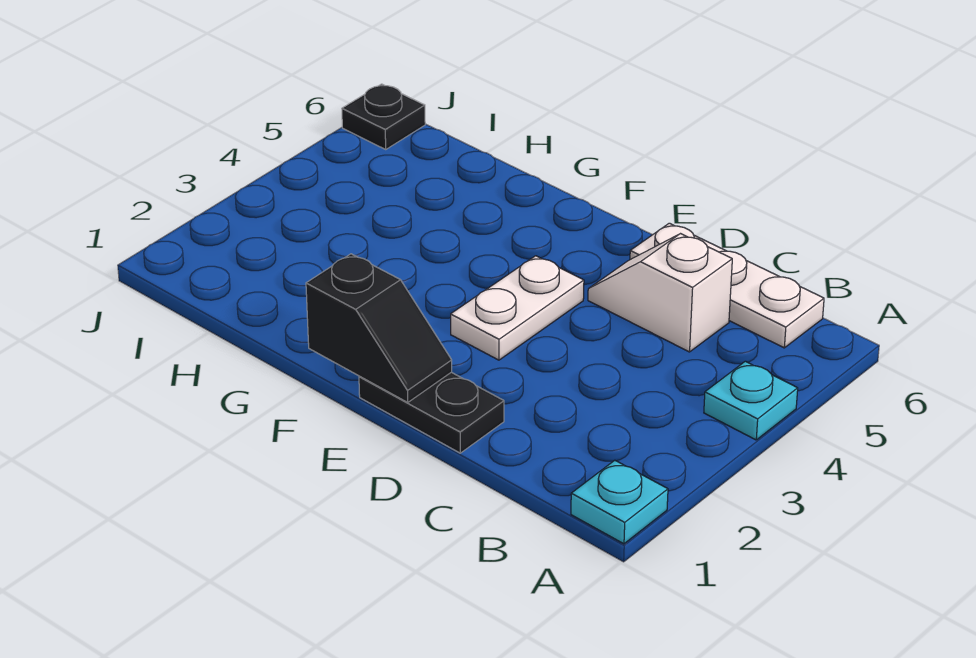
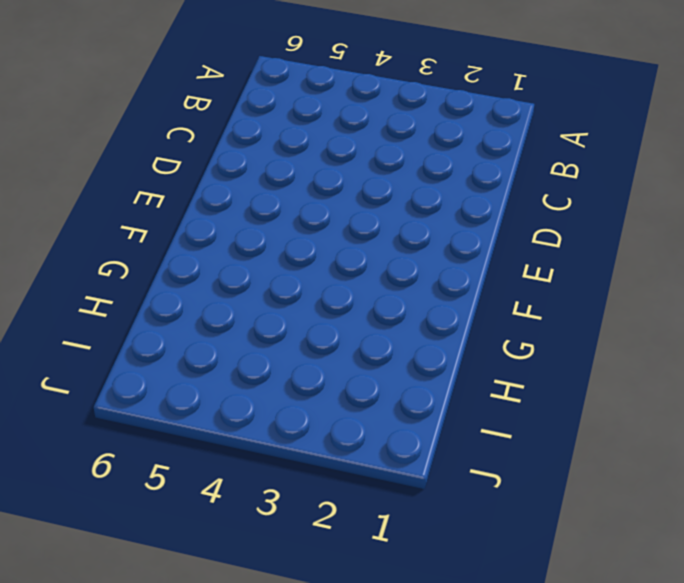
none -> cyan 1x1 plate [571,460,668,544]
none -> cyan 1x1 plate [704,361,798,440]

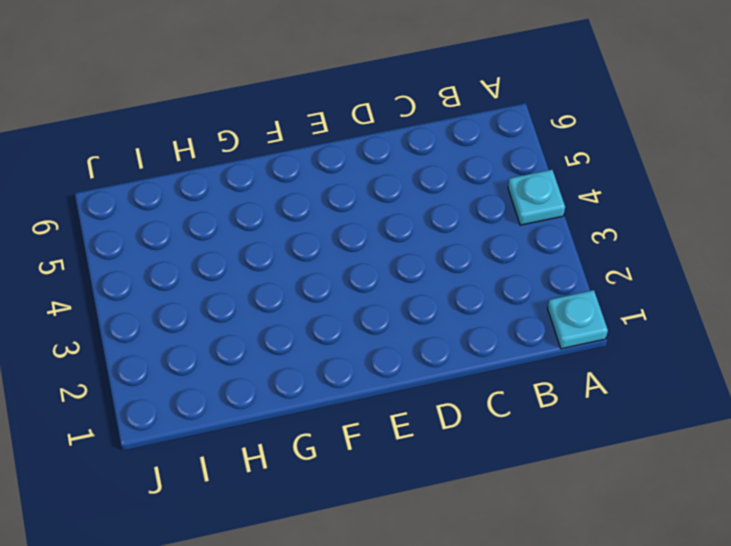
none -> white 1x3 plate [630,223,824,348]
none -> white 1x2 slope [588,234,732,352]

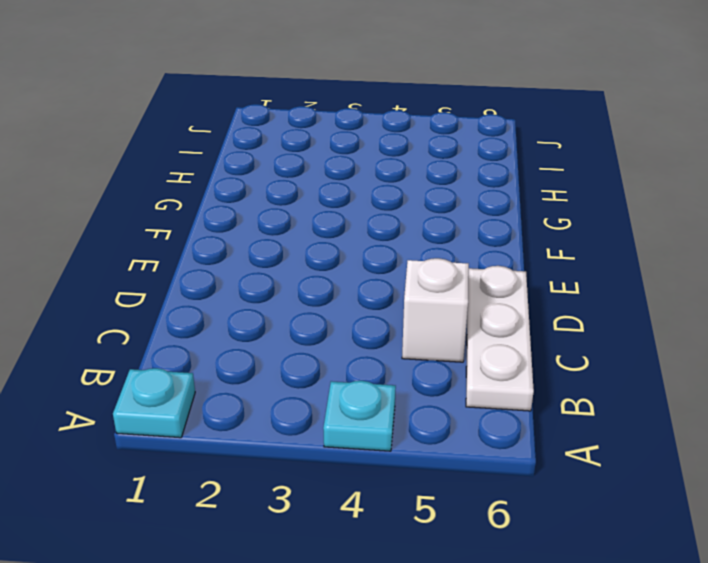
none -> black 1x2 plate [359,372,504,453]
none -> white 1x2 plate [451,256,584,360]

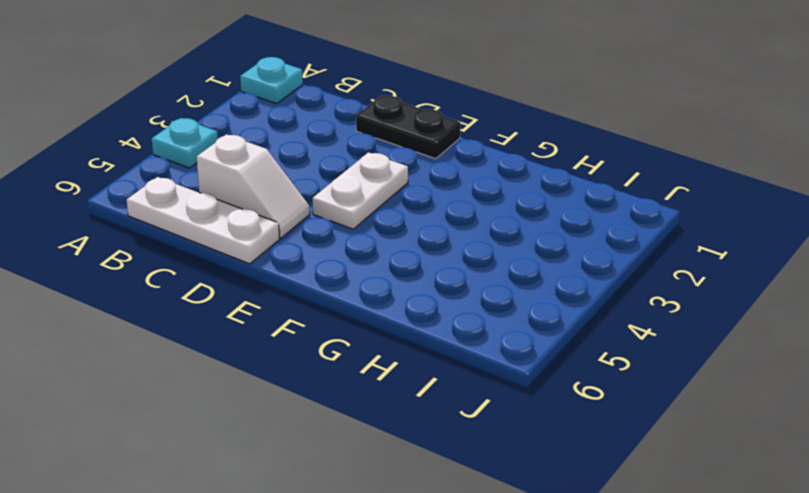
none -> black 1x1 plate [342,84,425,149]
none -> black 1x2 slope [306,254,452,402]

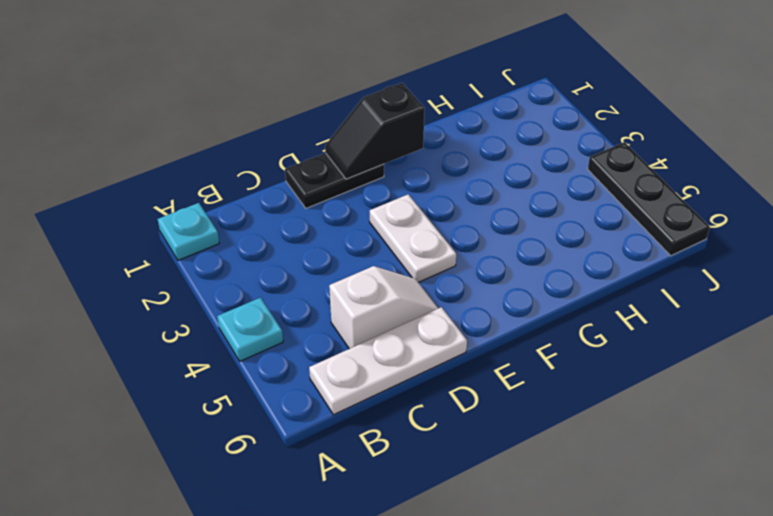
black 1x3 plate [588,142,710,256] -> black 1x1 plate [342,84,425,149]

